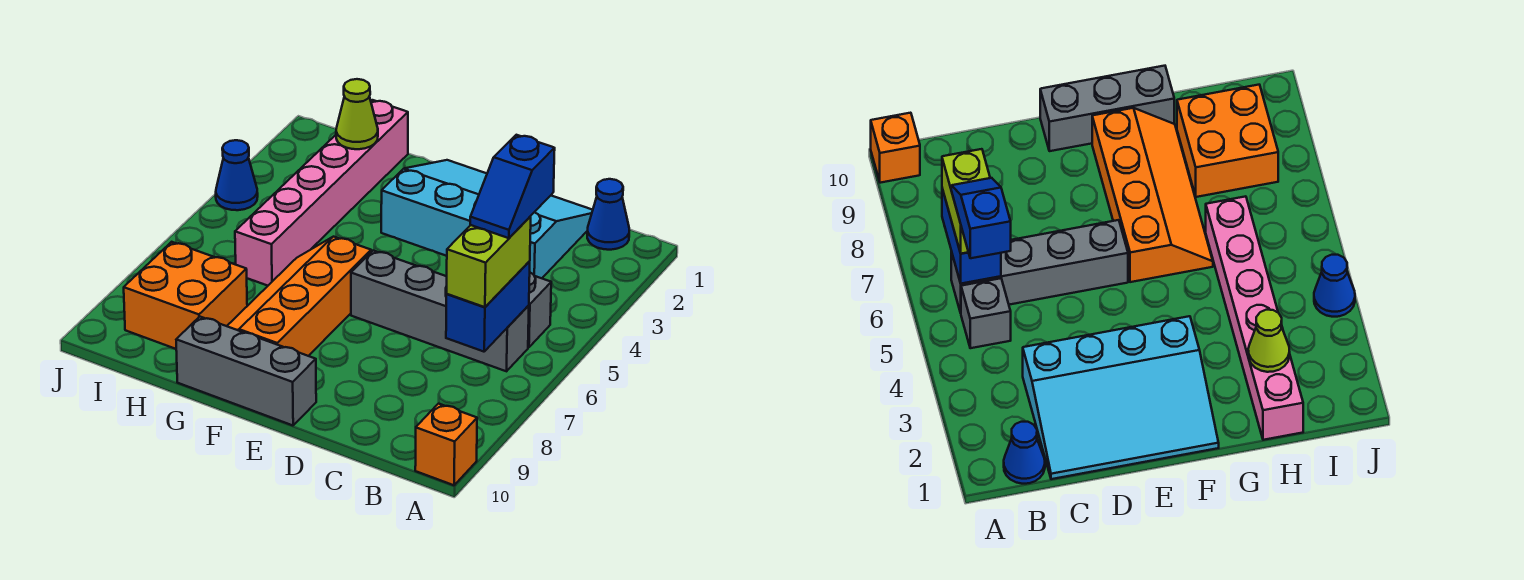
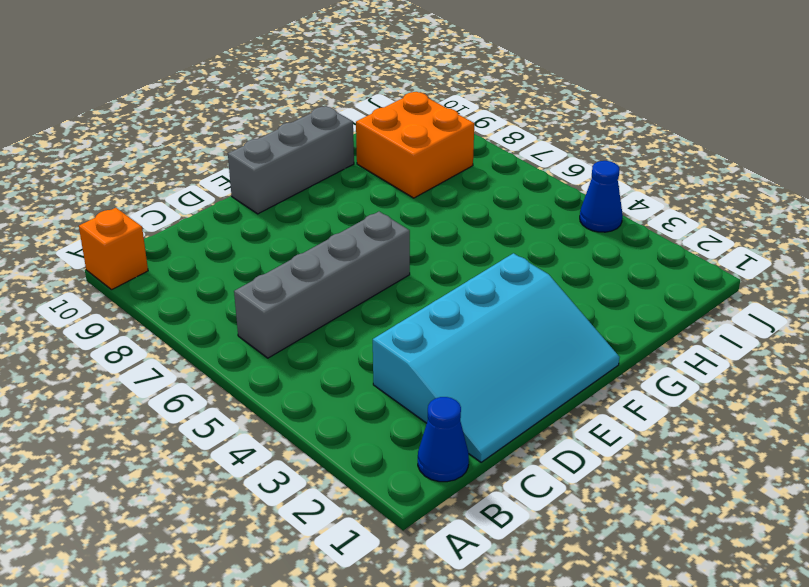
none -> grey 1x1 brick [528,273,551,347]
none -> orange 2x4 slope [227,237,371,356]
none -> pink 1x6 brick [235,100,408,286]

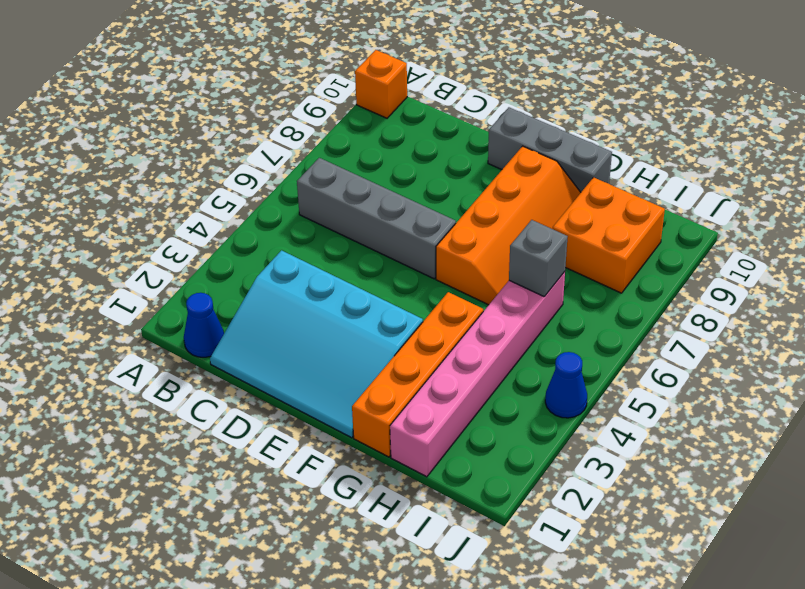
orange 1x4 brick [352,292,483,457] -> none
grey 1x1 brick [509,220,568,297] -> grey 1x1 brick moved to [528,273,551,347]
none -> blue 1x2 brick [446,261,530,352]
none -> lime 1x1 cone [336,79,378,149]
none -> lime 1x2 brick [447,217,531,307]

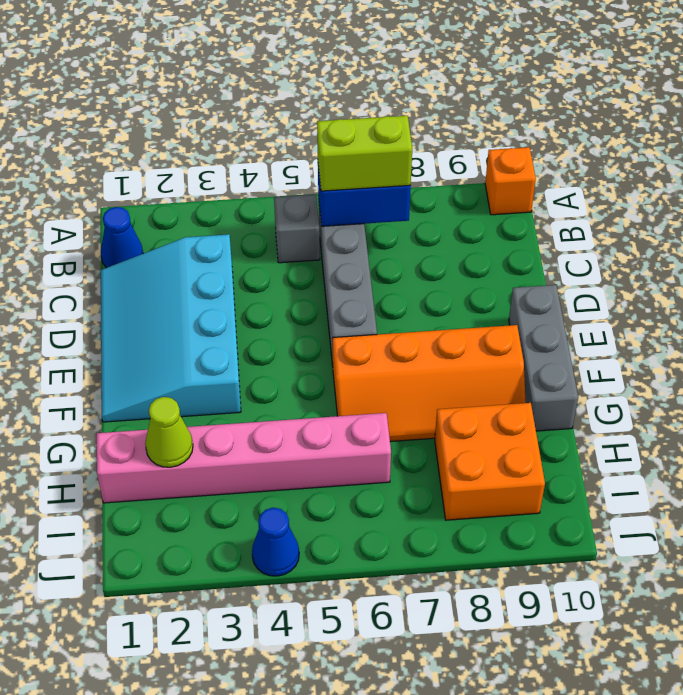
none -> blue 1x2 slope [470,135,555,238]

